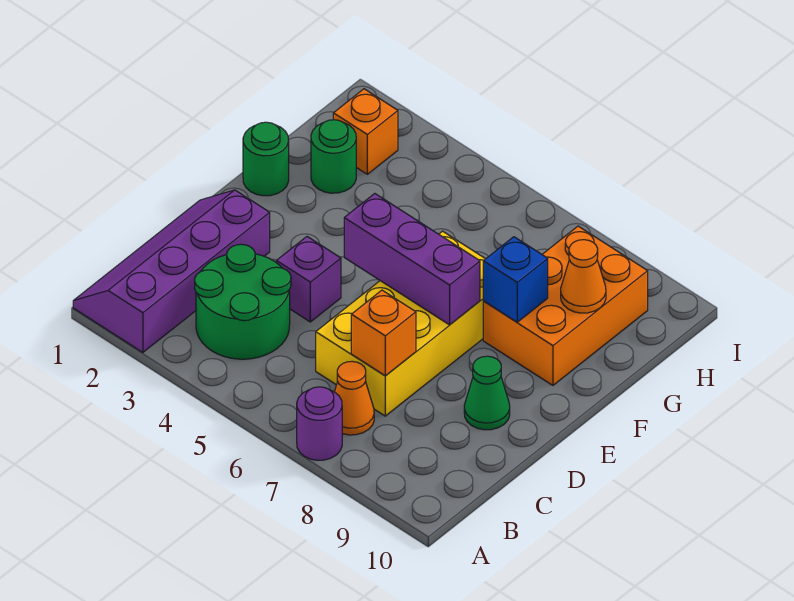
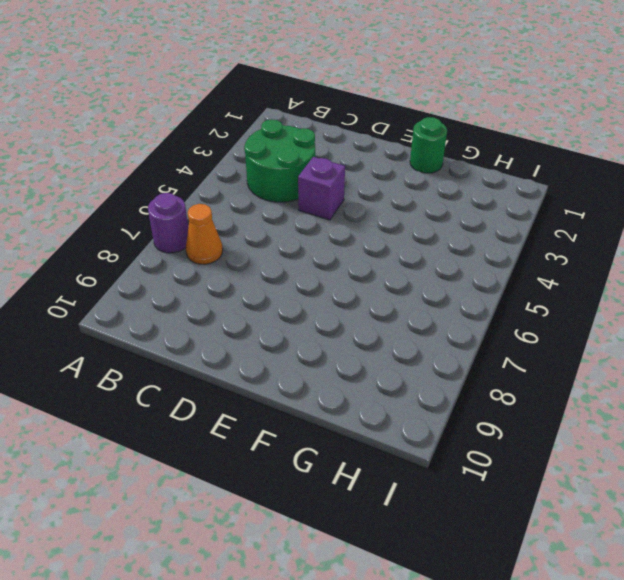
none -> purple 2x4 slope [73,190,270,353]
none -> yellow 2x4 brick [316,231,485,416]
none -> green 1x1 cone [464,356,510,430]

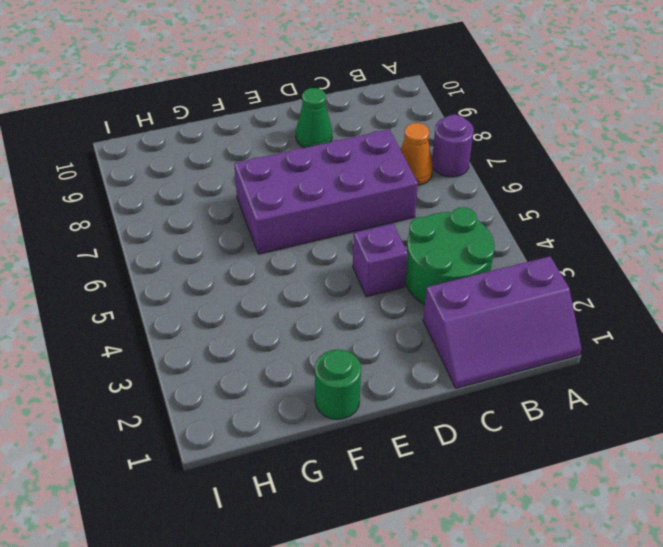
purple 2x3 slope [423,256,581,388] -> purple 2x4 slope [73,190,270,353]
purple 2x4 brick [234,129,418,254] -> yellow 2x4 brick [316,231,485,416]
none -> orange 2x3 brick [483,226,648,385]
none -> green 1x1 round brick [311,120,356,193]
none -> orange 1x1 brick [333,89,398,174]

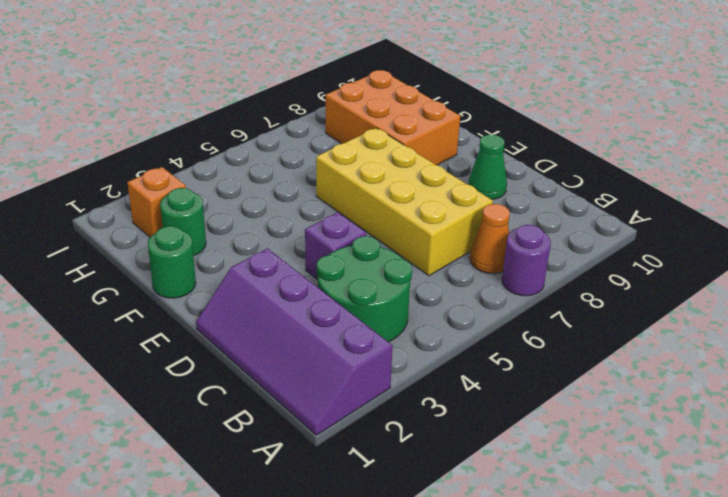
none -> orange 1x1 brick [351,290,416,376]
none -> purple 1x3 brick [344,194,480,325]
none -> blue 1x1 brick [483,237,548,322]

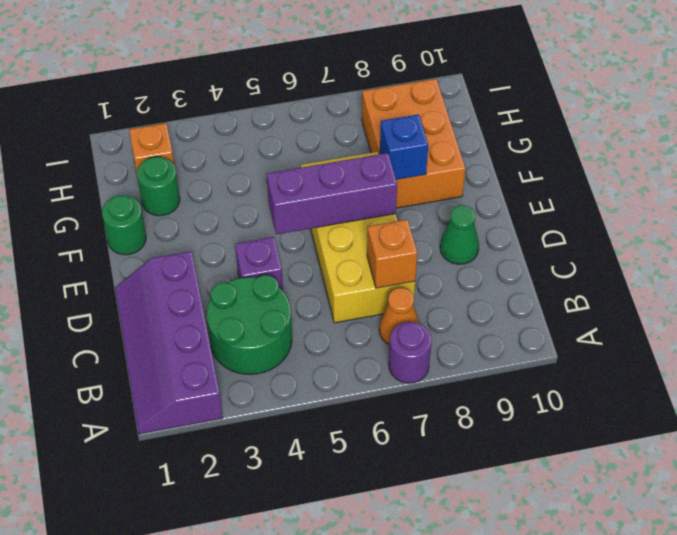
none -> orange 1x1 cone [561,240,606,313]

